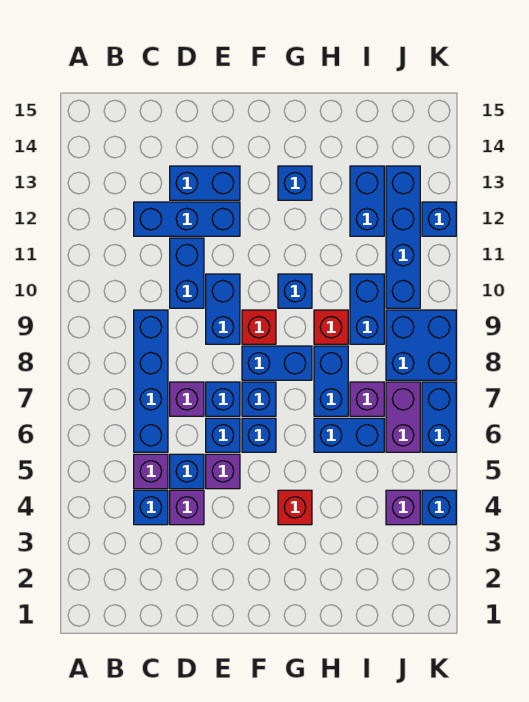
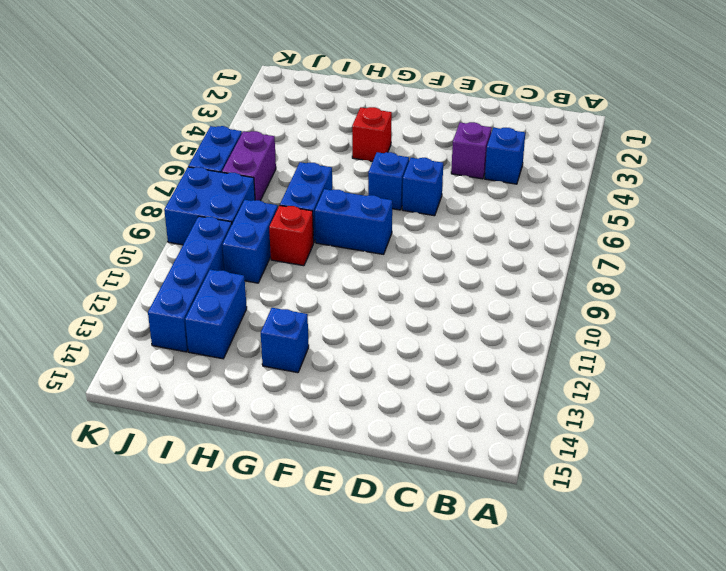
none -> purple 1x1 brick [134,454,168,489]
none -> blue 1x4 brick [134,310,168,452]
none -> blue 1x3 brick [134,202,240,236]
none -> blue 1x1 brick [170,454,204,489]

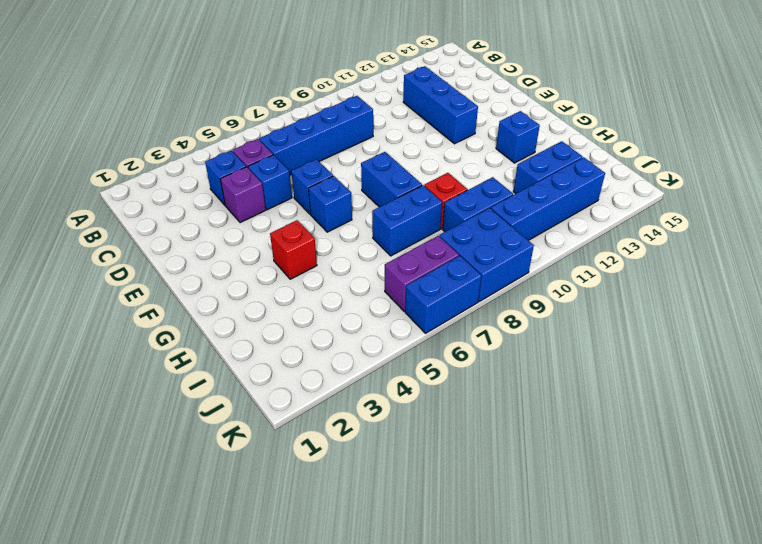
none -> purple 1x1 brick [170,382,204,416]
none -> blue 1x2 brick [170,238,204,308]
none -> blue 1x2 brick [170,166,240,200]
none -> purple 1x1 brick [206,454,240,489]

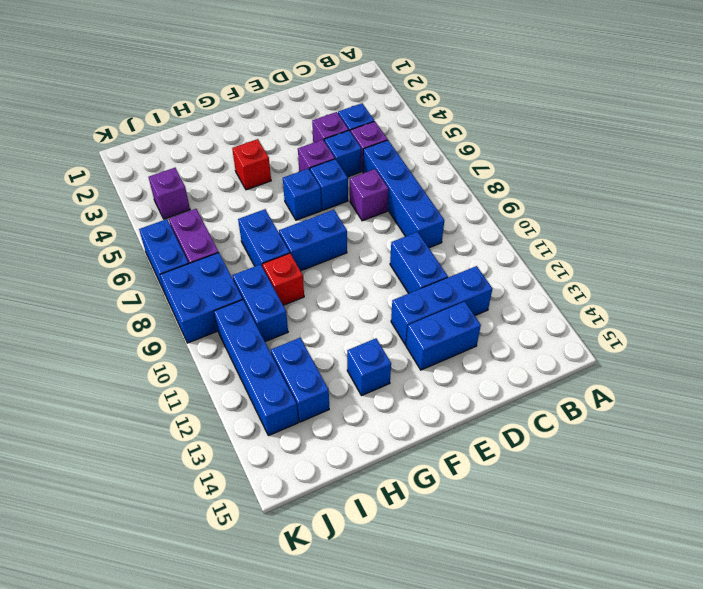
none -> blue 1x1 brick [206,382,240,416]
none -> blue 1x2 brick [206,274,240,344]
none -> blue 1x1 brick [242,382,276,416]
none -> red 1x1 brick [242,310,276,344]

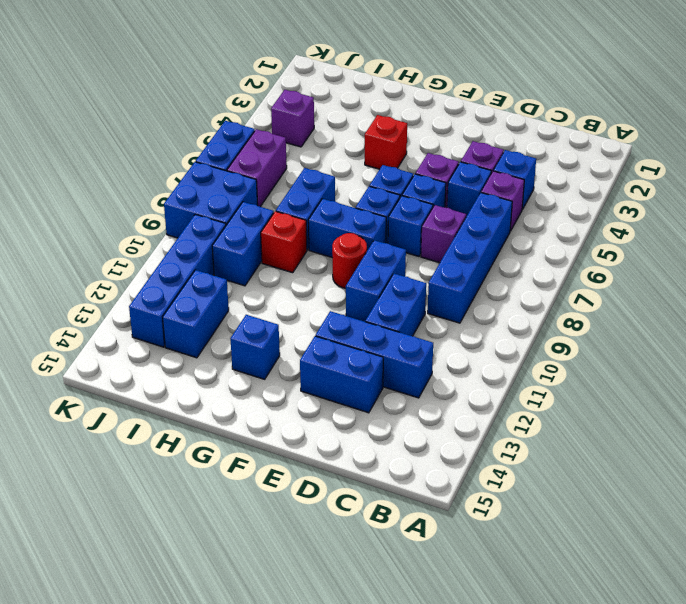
red 1x1 round brick [332,233,367,288] -> red 1x1 brick [242,310,276,344]
none -> blue 1x1 brick [278,274,312,308]
none -> blue 1x2 brick [314,418,384,452]
none -> purple 1x1 brick [350,382,384,416]
none -> blue 1x1 brick [422,490,456,525]

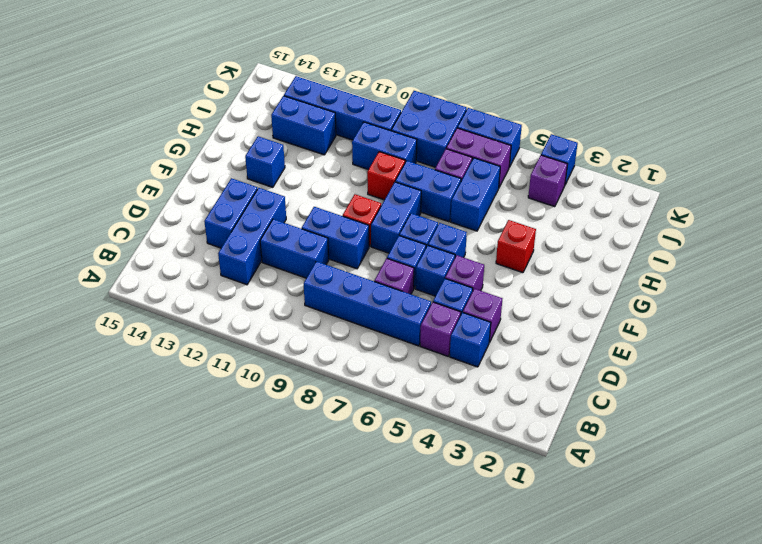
none -> blue 1x1 brick [278,274,312,308]
none -> blue 1x1 brick [422,202,456,236]

